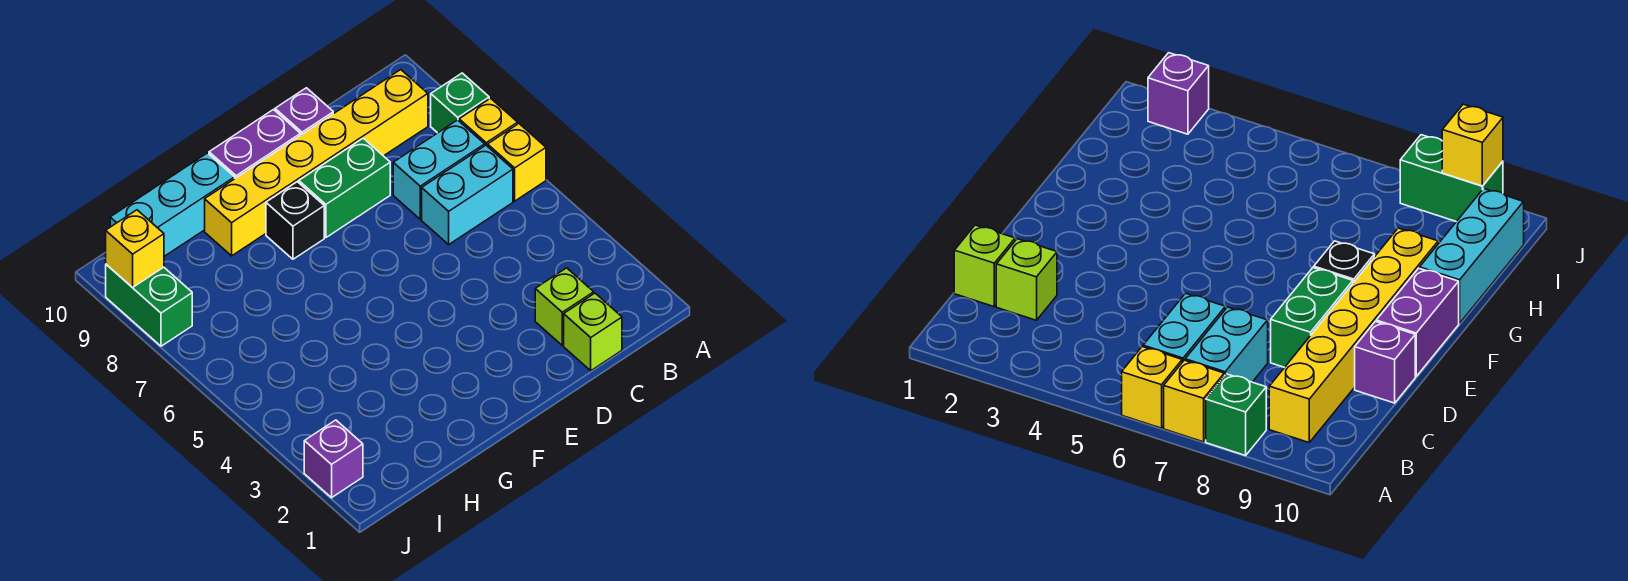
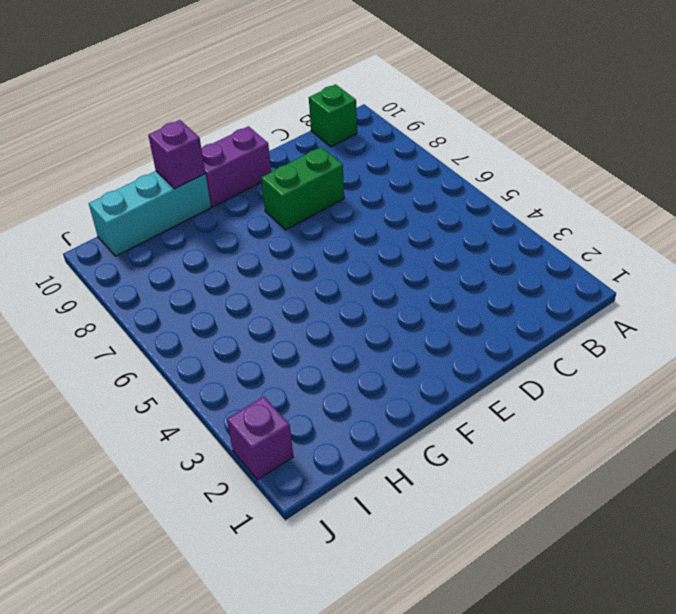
green 1x1 brick [309,84,357,147] -> green 1x1 brick moved to [431,73,489,133]
purple 1x1 brick [148,120,206,189] -> purple 1x1 brick moved to [275,88,333,135]
none -> yellow 1x1 brick [488,124,546,201]
none -> yellow 1x1 brick [459,98,518,146]
none -> cyan 1x2 brick [422,145,513,244]

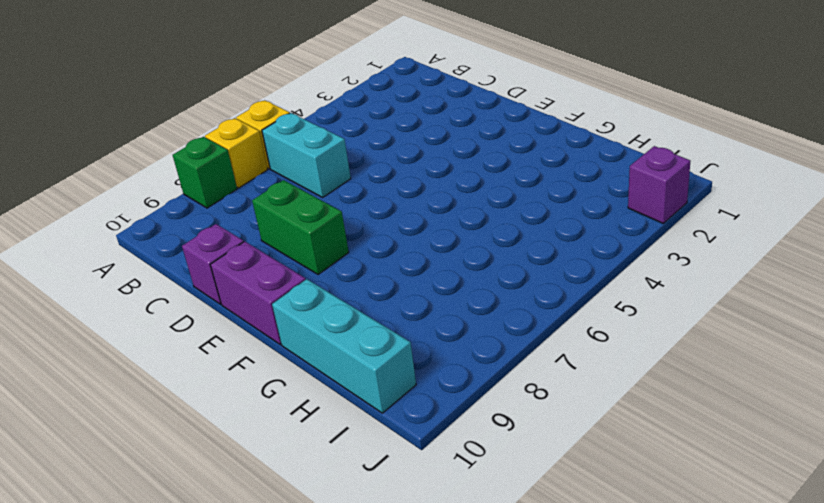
none -> cyan 1x2 brick [393,120,485,219]
none -> yellow 1x6 brick [205,70,428,256]
none -> lime 1x1 brick [564,293,622,371]

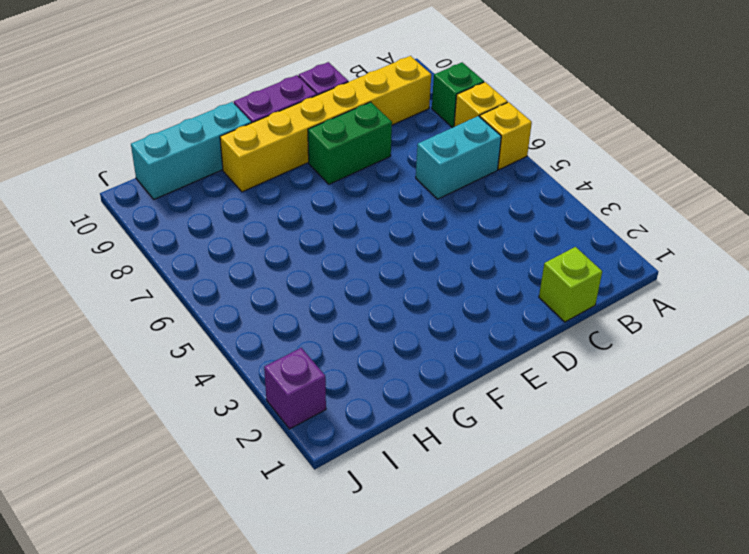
none -> cyan 1x2 brick [393,120,485,219]
none -> lime 1x1 brick [535,268,594,345]
none -> black 1x1 brick [266,182,324,259]

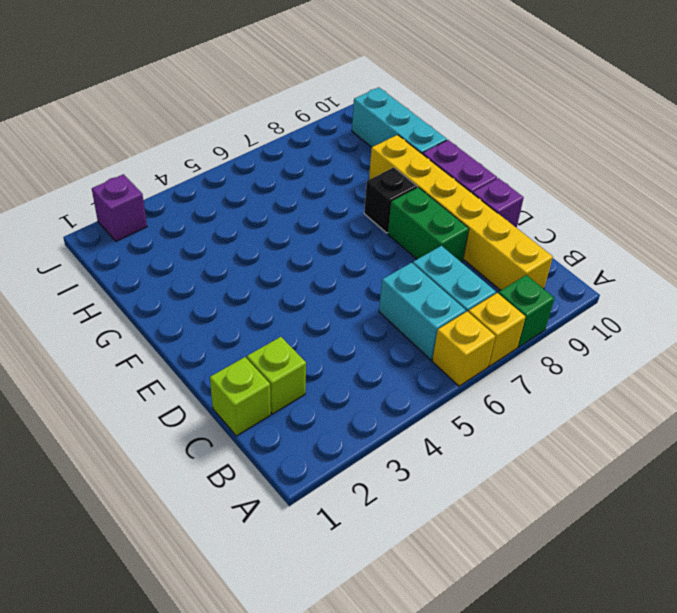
none -> green 1x2 brick [106,264,192,346]
none -> yellow 1x1 brick [106,210,164,288]

